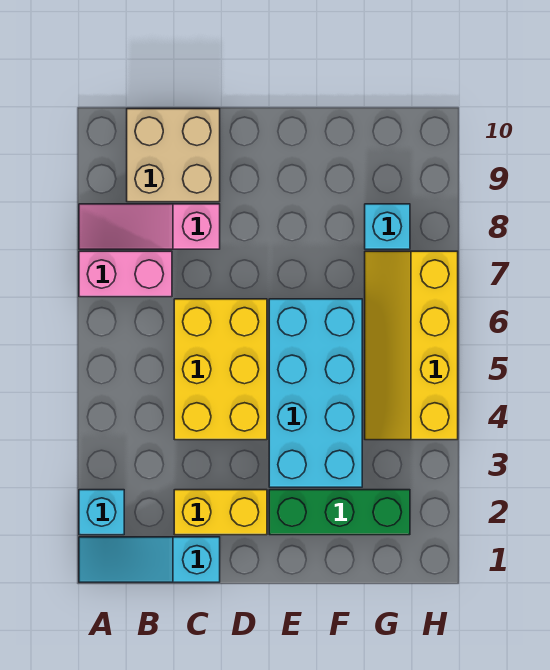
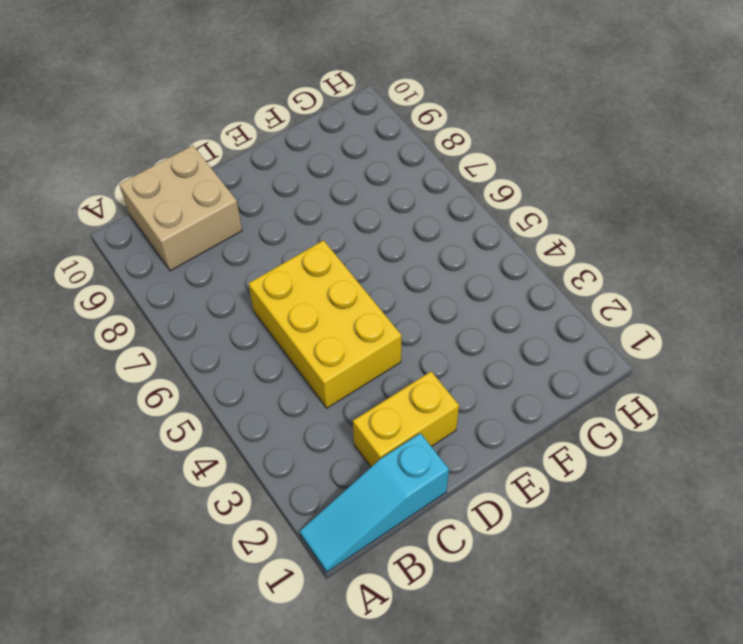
none -> cyan 1x1 brick [79,490,124,535]
none -> pink 1x2 brick [79,251,172,297]

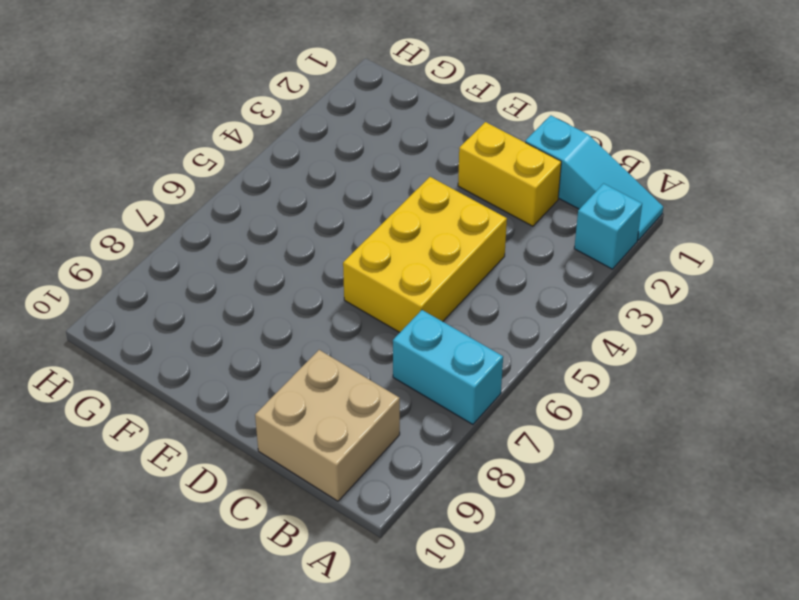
cyan 1x2 brick [393,310,503,424] -> pink 1x2 brick [79,251,172,297]
none -> pink 1x3 slope [79,204,220,249]
none -> green 1x3 brick [269,490,410,535]

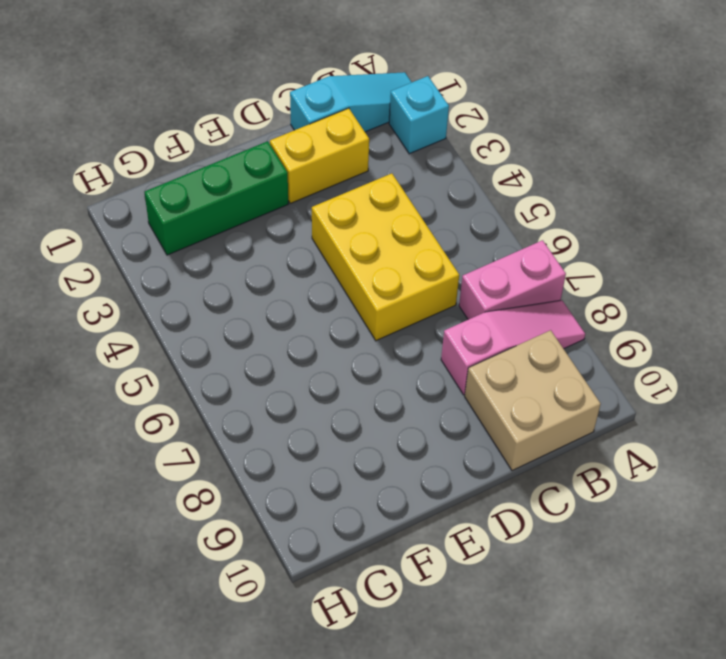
none -> cyan 2x4 brick [269,299,362,487]
none -> yellow 2x4 slope [365,251,458,440]

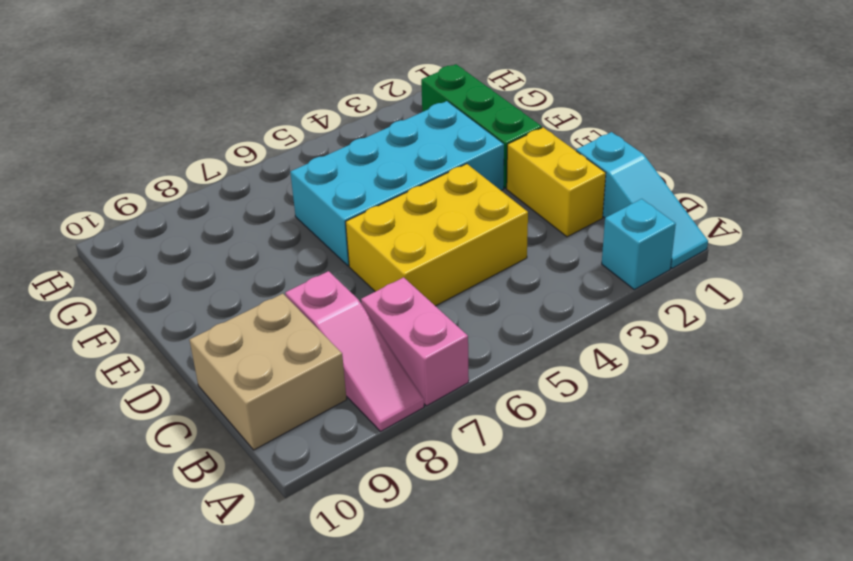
none -> yellow 2x4 slope [365,251,458,440]
none -> cyan 1x1 brick [365,204,410,249]

